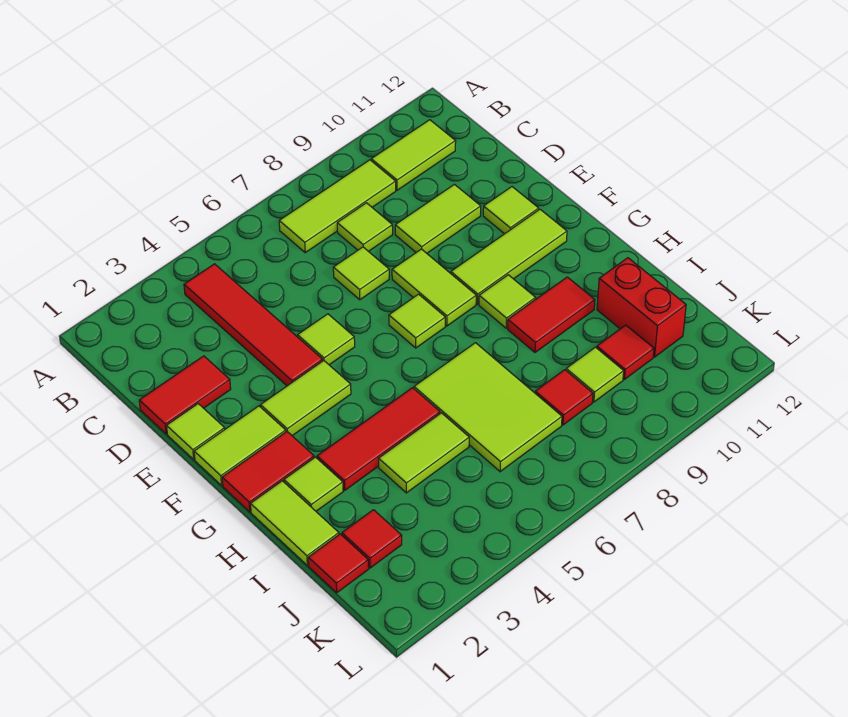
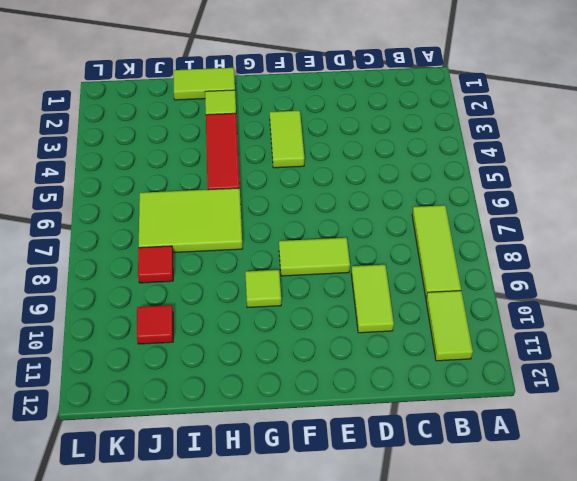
none -> red 1x4 tile [184,264,323,386]
none -> lime 1x1 tile [337,203,393,252]
none -> red 1x2 tile [139,356,231,434]

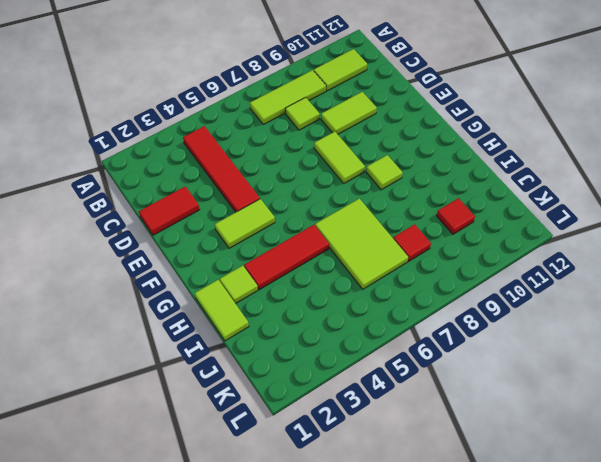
none -> lime 1x1 tile [333,247,389,300]
none -> lime 1x1 tile [167,404,225,459]
none -> lime 1x1 tile [298,314,355,365]

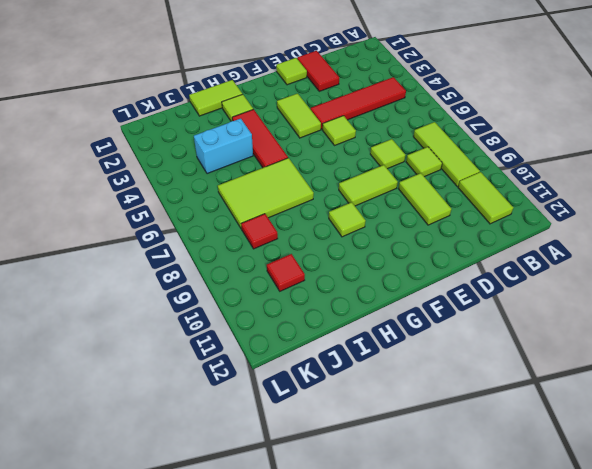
cyan 1x2 brick [194,119,253,174] -> lime 1x2 tile [379,413,469,493]
none -> lime 1x1 tile [483,187,539,234]
none -> lime 1x2 tile [194,406,286,485]
none -> lime 1x1 tile [389,294,445,348]

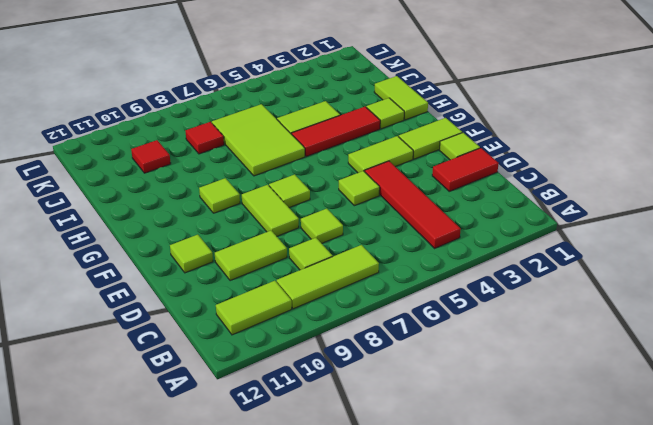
none -> lime 1x3 tile [451,209,567,304]
none -> red 1x2 tile [222,432,314,512]
none -> red 1x2 tile [508,277,595,352]

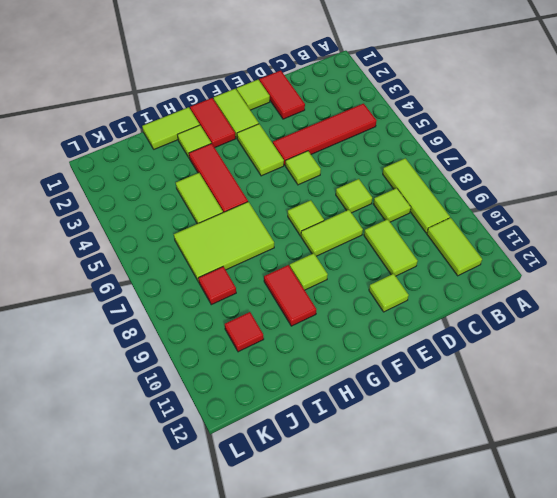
none -> lime 1x3 tile [451,209,567,304]
none -> red 1x2 brick [597,258,686,357]
none -> red 1x1 tile [308,534,369,593]

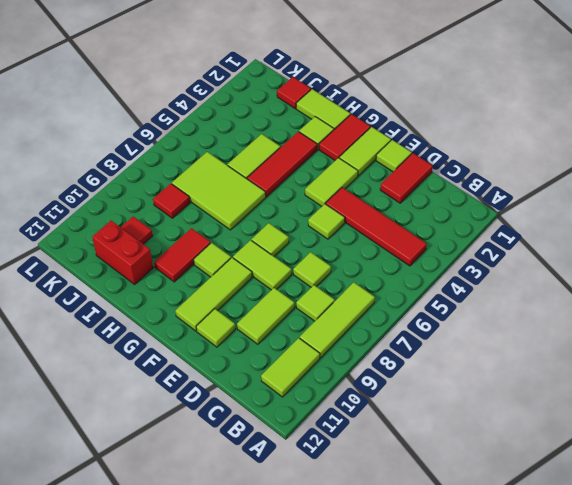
none -> red 1x1 tile [342,510,402,568]
none -> lime 1x1 tile [566,347,624,402]

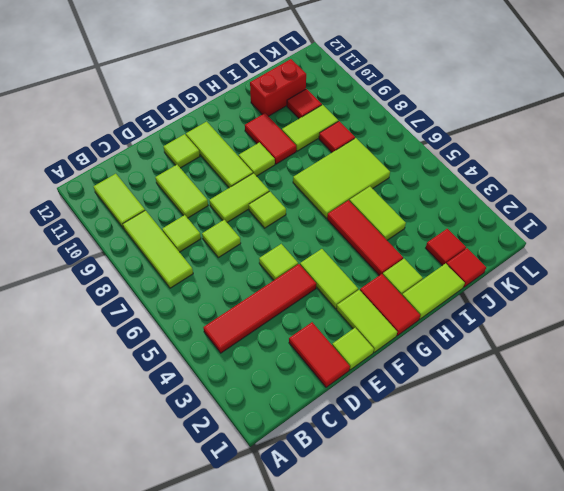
lime 1x2 tile [282,105,338,151] -> lime 1x1 tile [566,347,624,402]

